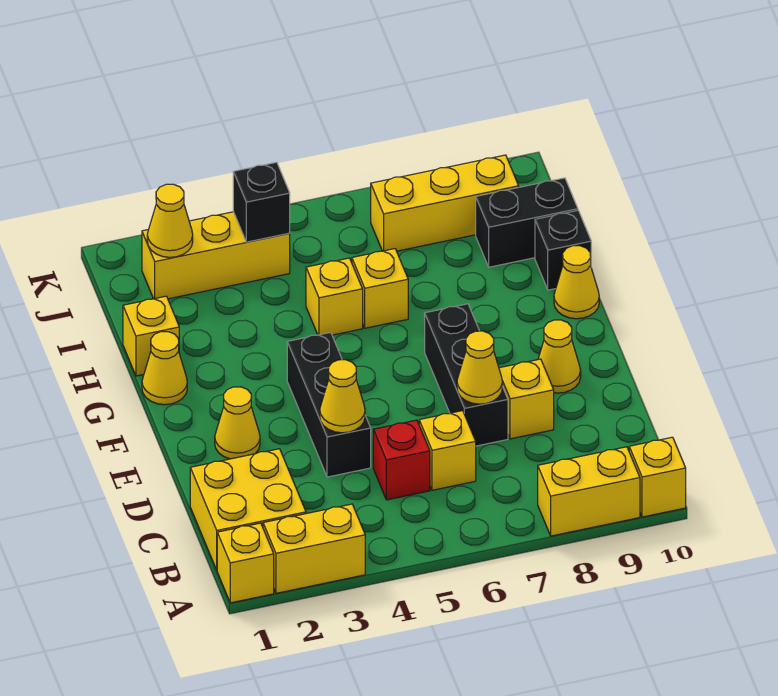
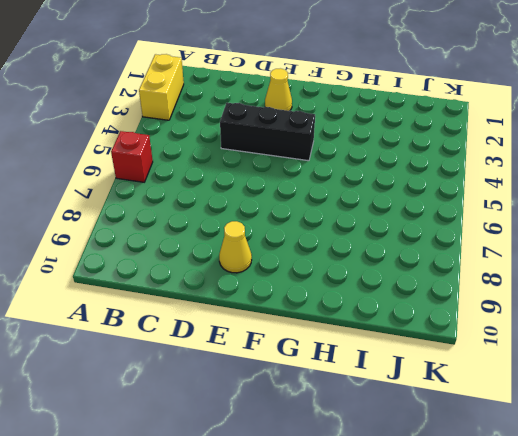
red 1x1 brick [111,131,153,182] -> red 1x1 brick moved to [373,420,430,500]
none -> yellow 1x1 brick [217,523,274,603]
none -> yellow 1x2 brick [538,447,640,536]
none -> yellow 1x1 brick [629,437,686,517]

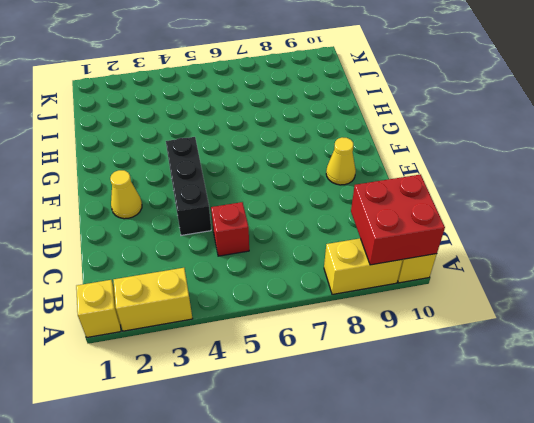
red 2x2 brick [351,174,445,265] -> none
none -> yellow 2x2 brick [190,449,306,570]
none -> yellow 1x1 brick [419,411,476,490]
none -> black 1x3 brick [425,304,508,446]

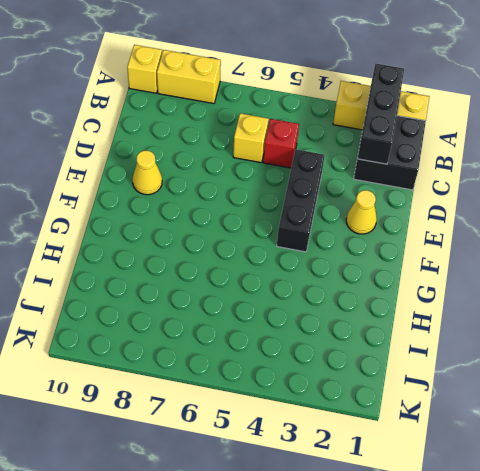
black 1x3 brick [358,63,404,164] -> black 1x3 brick moved to [425,304,508,446]
black 2x2 brick [354,116,426,190] -> yellow 2x2 brick [190,449,306,570]
none -> yellow 1x1 brick [499,359,554,439]
none -> yellow 1x1 cone [142,332,187,405]
none -> yellow 1x1 cone [554,246,599,319]

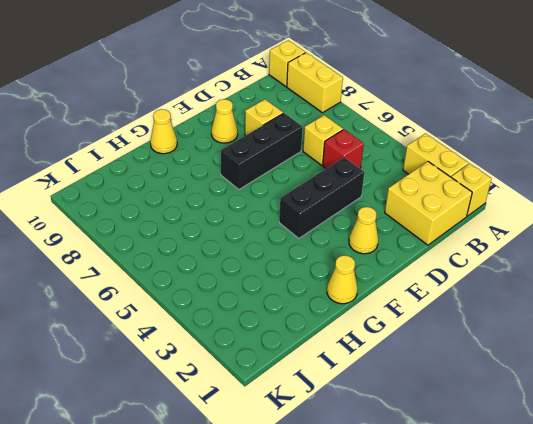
none -> yellow 1x1 brick [123,296,179,376]
none -> yellow 1x1 brick [306,258,363,335]
none -> yellow 1x1 brick [352,249,408,328]

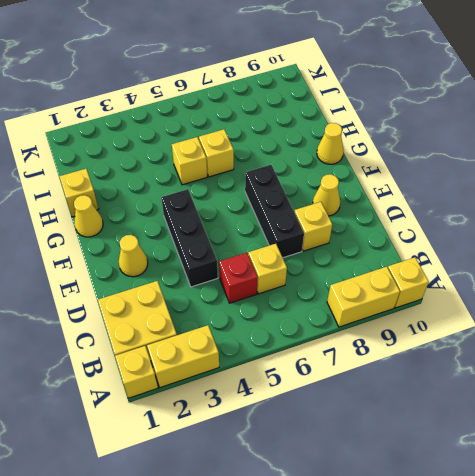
none -> black 1x1 brick [535,211,591,290]
none -> black 1x2 brick [476,178,578,267]
none -> yellow 1x3 brick [142,212,290,299]

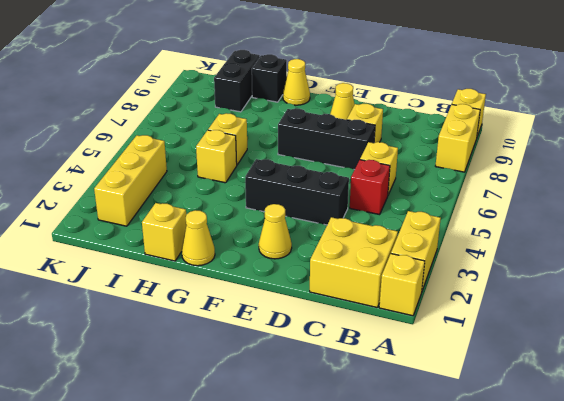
none -> yellow 1x3 brick [371,155,519,251]
none -> yellow 1x1 cone [320,360,365,433]
none -> yellow 1x1 cone [457,331,502,404]

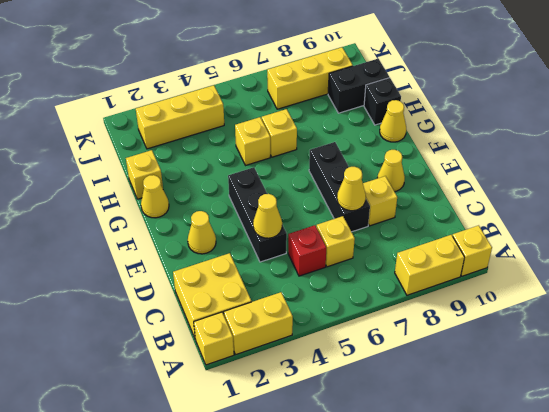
none -> yellow 1x1 cone [147,184,193,257]
none -> black 1x1 brick [233,162,290,242]

